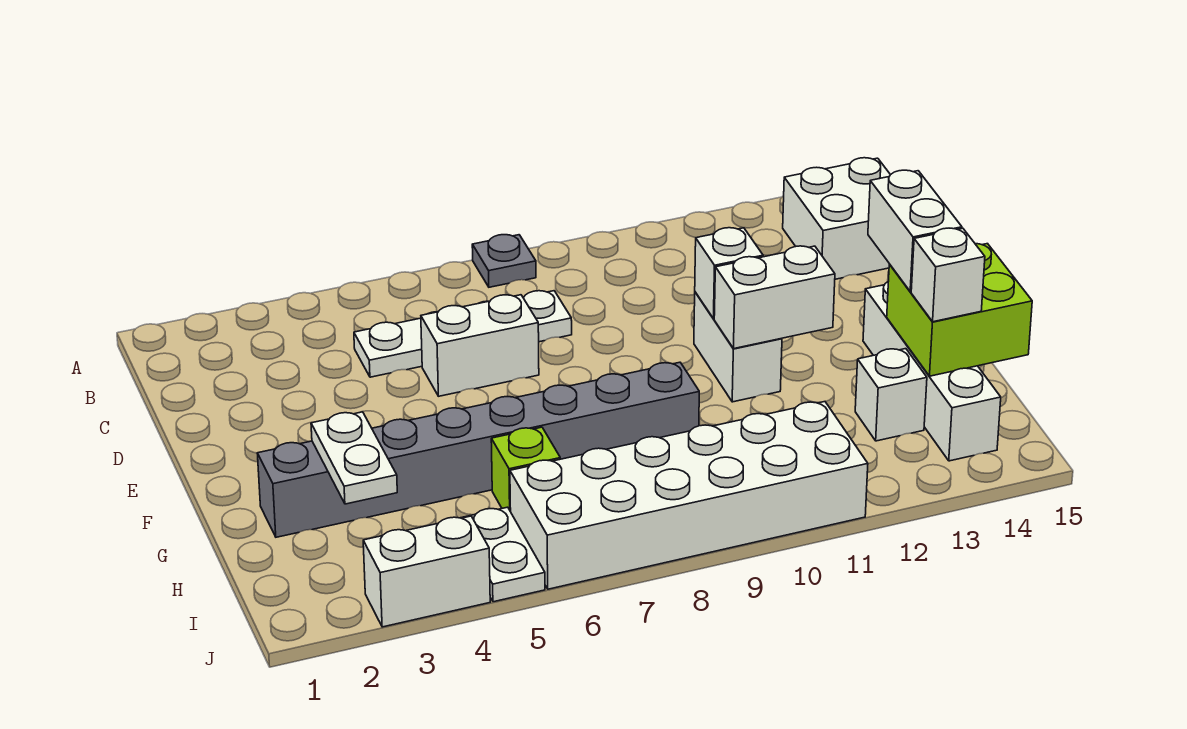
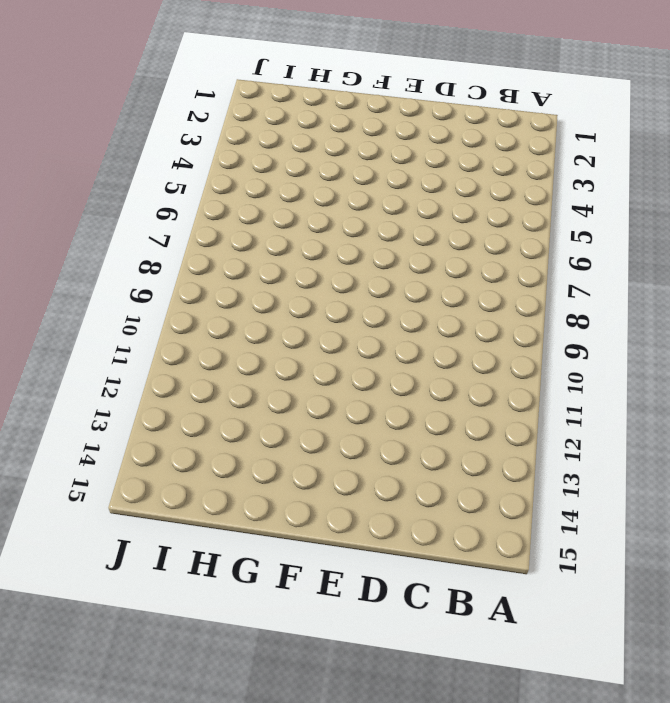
none -> grey 1x1 plate [472,235,536,287]
none -> white 2x2 brick [783,158,890,279]
none -> white 1x4 plate [354,291,572,377]

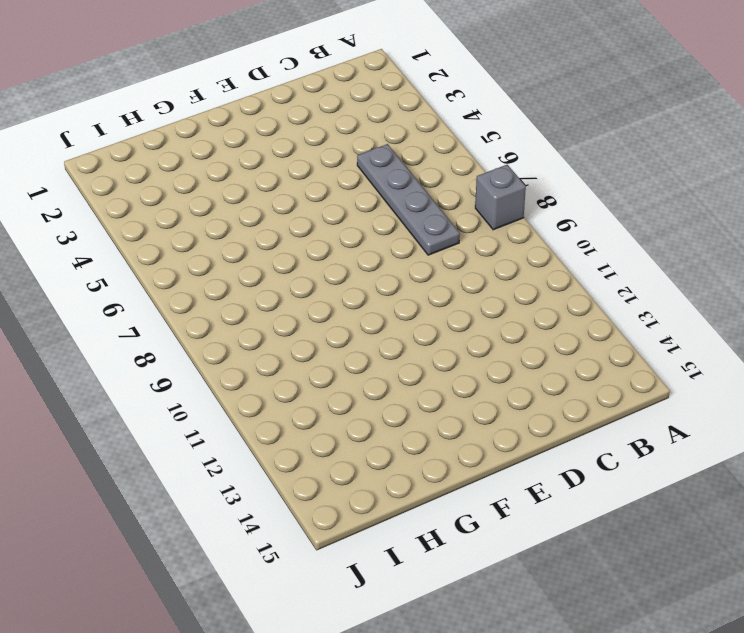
grey 1x1 brick [475,165,526,230] -> grey 1x1 plate [472,235,536,287]
grey 1x4 plate [357,144,460,255] -> white 1x4 plate [354,291,572,377]
none -> white 2x2 brick [783,158,890,279]
none -> white 1x2 brick [421,295,539,396]
none -> white 1x2 brick [694,292,782,402]

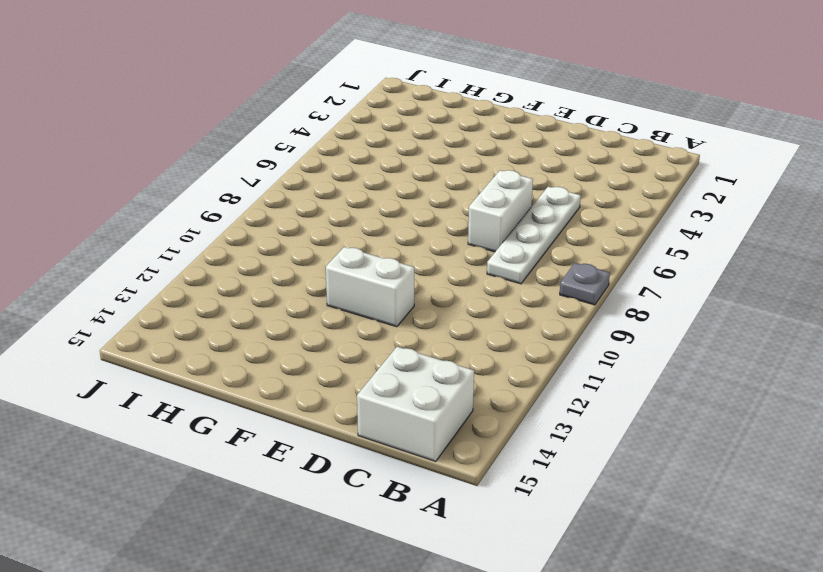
none -> white 1x4 brick [863,282,1001,461]
none -> grey 1x8 brick [257,362,699,537]
none -> lime 1x1 brick [491,427,560,512]

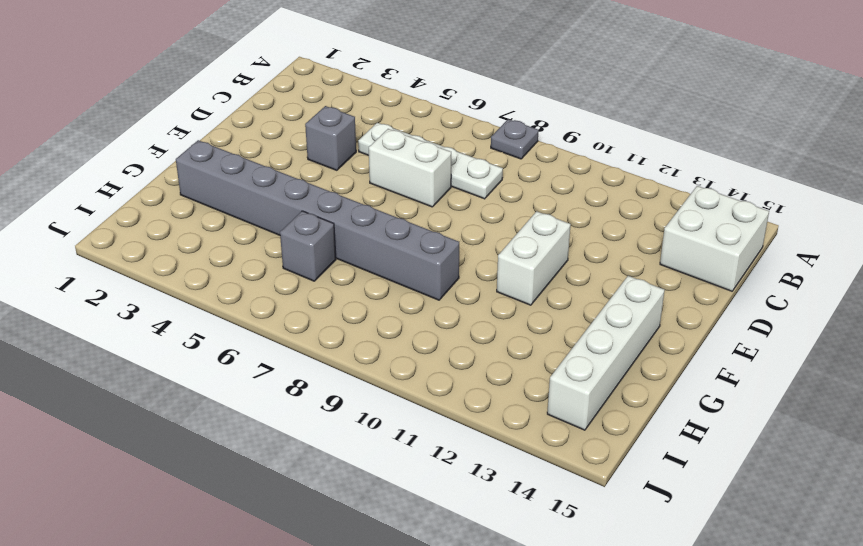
grey 1x1 brick [305,106,356,170] -> none
grey 1x1 brick [280,211,336,281] -> lime 1x1 brick [491,427,560,512]
none -> white 1x1 brick [855,349,927,441]
none -> white 1x2 plate [462,507,545,602]
none -> white 2x6 brick [510,402,868,589]

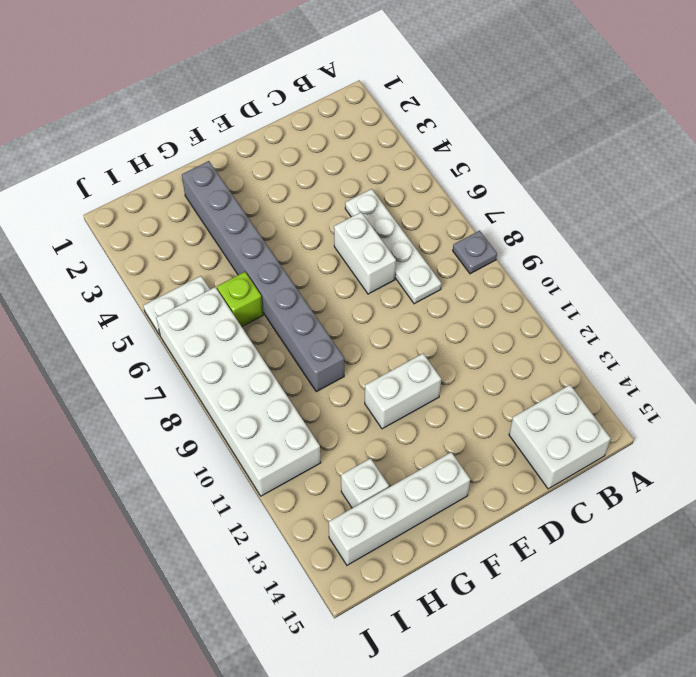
none -> white 1x2 brick [363,516,490,627]
none -> white 1x1 brick [695,228,763,319]
none -> white 1x2 brick [714,246,835,349]

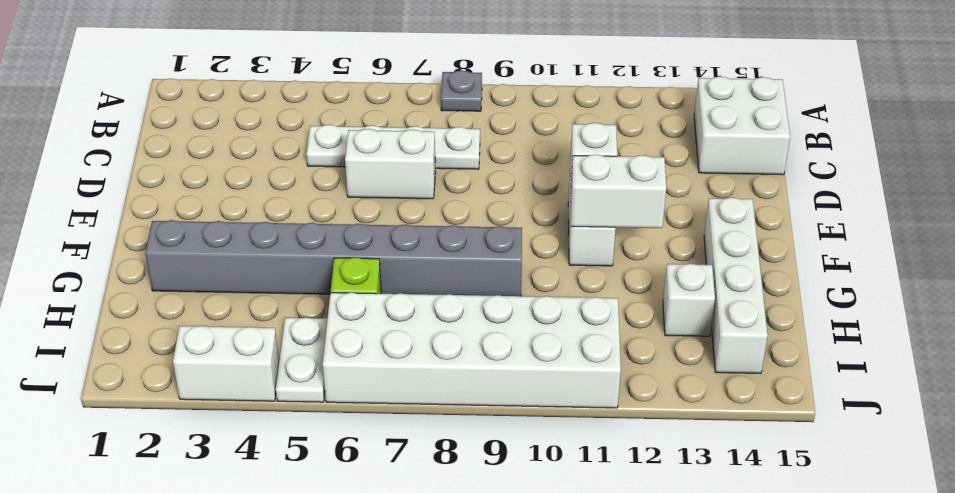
none -> white 1x2 plate [311,412,397,504]
none -> lime 2x2 brick [887,244,1032,376]
none -> white 1x2 brick [868,170,962,292]

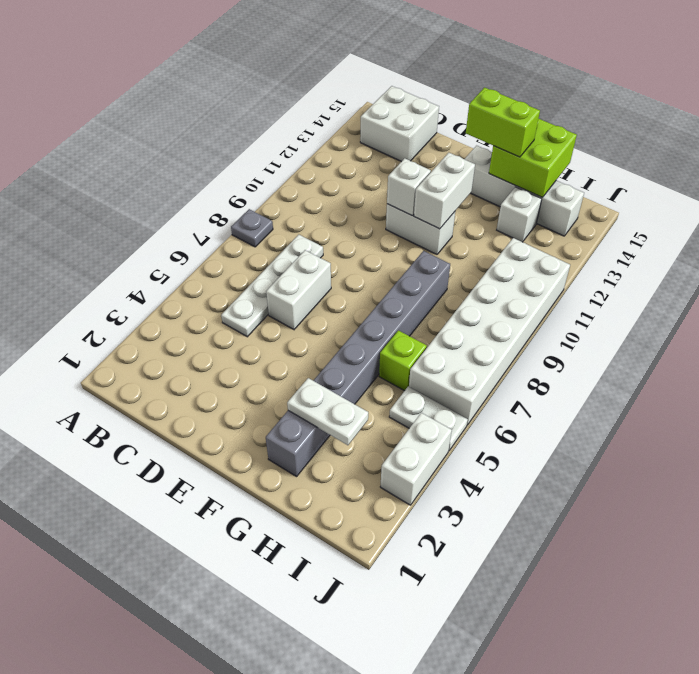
lime 1x2 brick [466,88,540,157] -> white 1x2 brick [868,170,962,292]
none -> white 1x1 brick [911,228,985,322]

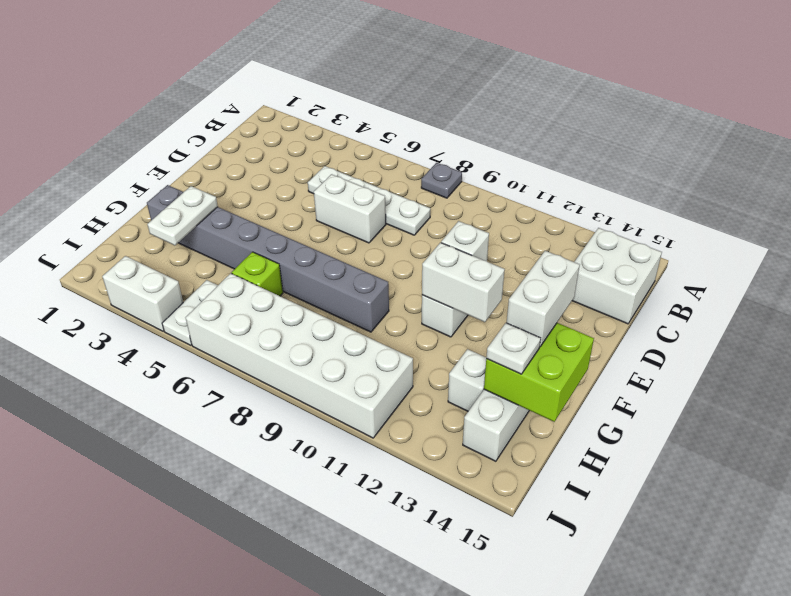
white 1x1 plate [486,323,541,374] -> white 1x1 brick [911,228,985,322]

